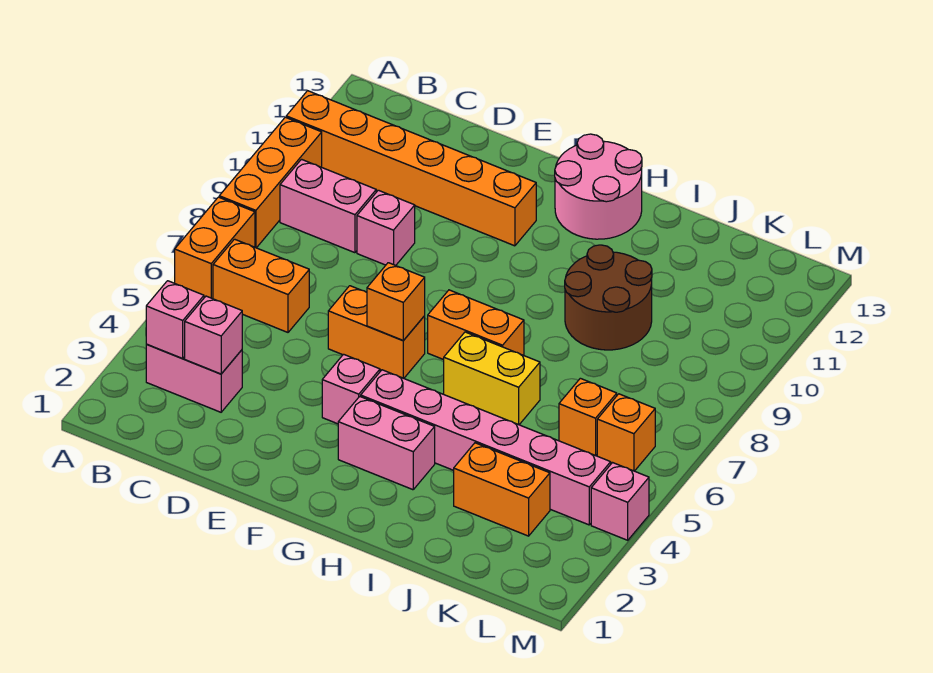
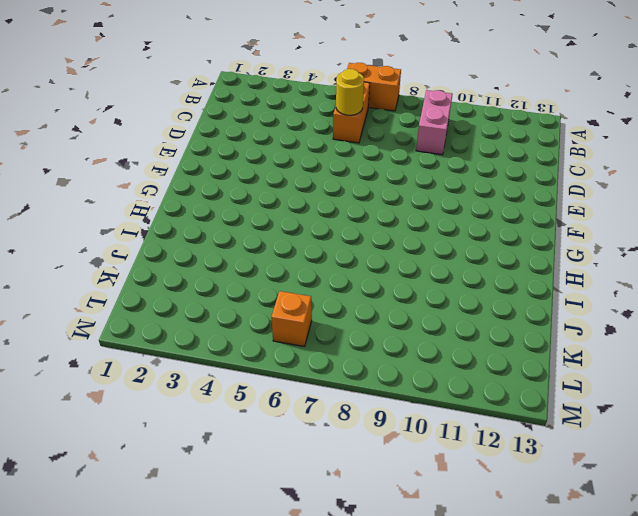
yellow 1x1 round brick [336,69,364,115] -> none
none -> orange 1x3 brick [219,117,322,248]
none -> orange 1x6 brick [286,91,536,246]
none -> pink 1x2 brick [146,344,242,412]

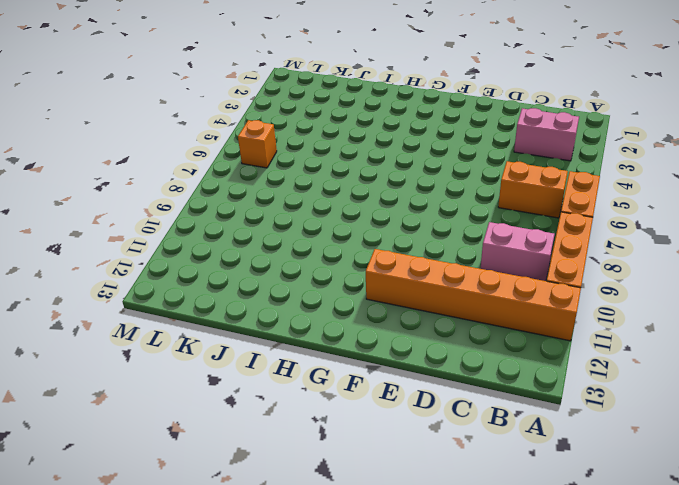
none -> pink 1x1 brick [357,190,415,266]
none -> orange 1x2 brick [328,286,425,378]
none -> pink 1x1 brick [322,354,380,424]

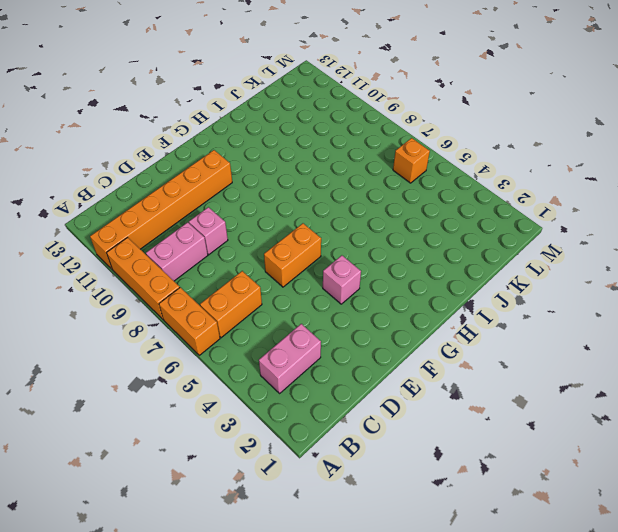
none -> pink 1x2 brick [338,396,435,490]
none -> pink 1x6 brick [361,370,611,525]
none -> orange 1x2 brick [428,290,524,360]

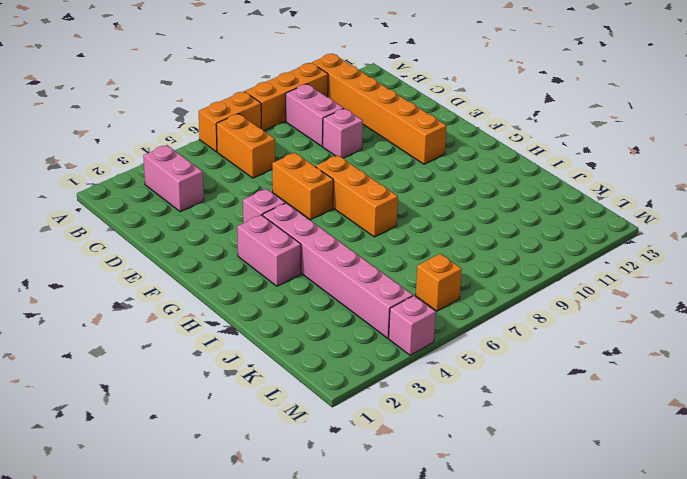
orange 1x3 brick [316,155,398,237] -> orange 1x2 brick [428,290,524,360]
none -> pink 2x2 round brick [555,134,642,239]
none -> yellow 1x2 brick [444,332,540,425]
none -> brown 2x2 round brick [565,245,652,350]

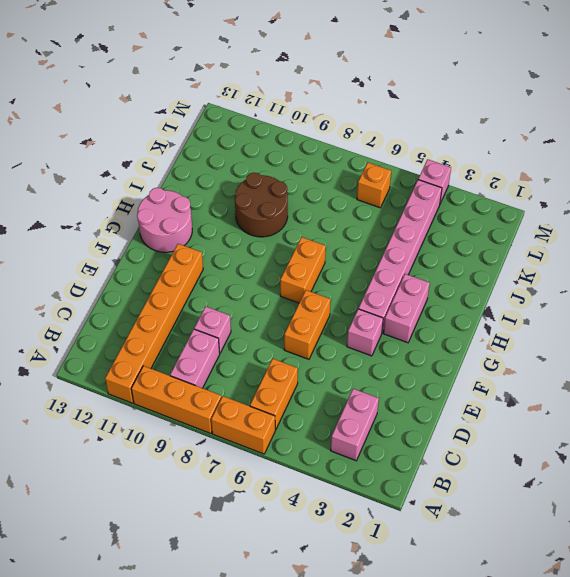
none -> yellow 1x2 brick [444,332,540,425]
none -> orange 1x2 brick [454,443,550,536]
none -> orange 1x1 brick [559,378,617,455]

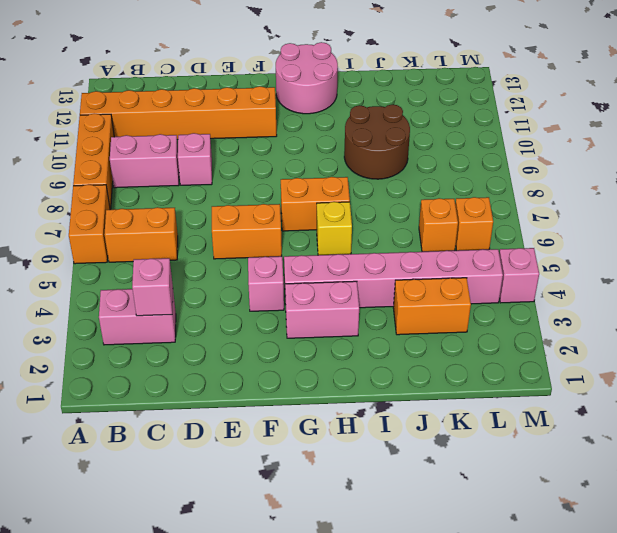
yellow 1x1 brick [317,202,352,255] -> yellow 1x2 brick [444,332,540,425]
none -> pink 1x1 brick [146,281,204,359]
none -> orange 1x1 brick [367,263,425,341]

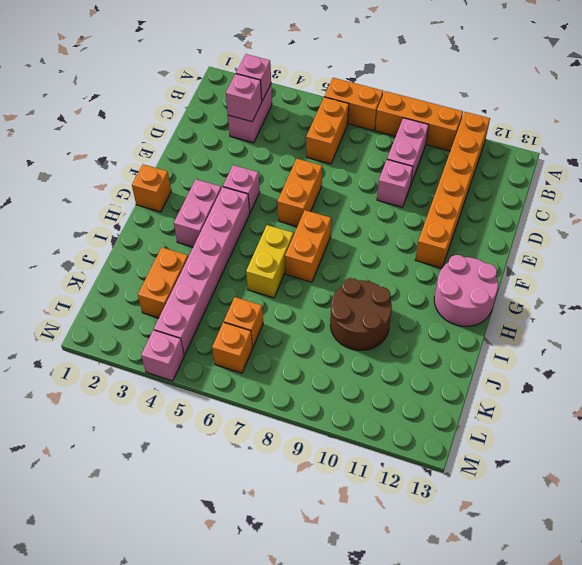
orange 1x1 brick [132,164,171,212] -> orange 1x1 brick moved to [367,263,425,341]

